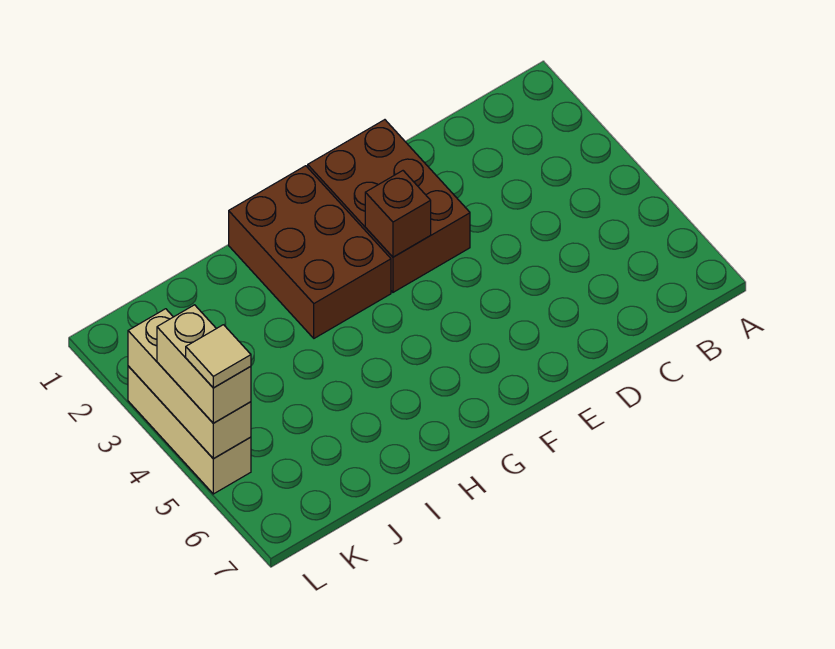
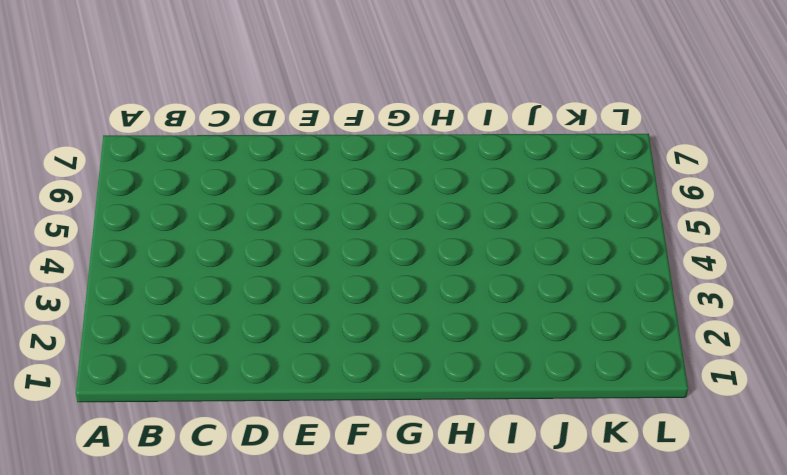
none -> brown 2x3 brick [308,120,470,292]
none -> brown 2x3 brick [229,166,391,338]

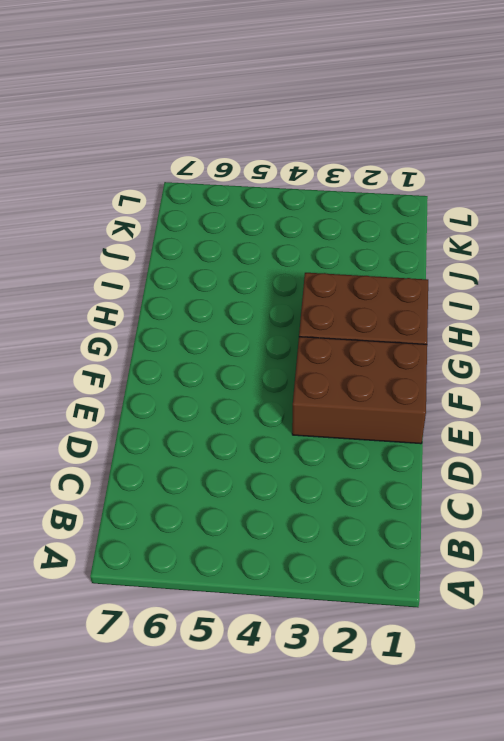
none -> tan 1x3 brick [128,366,251,494]
none -> brown 1x1 brick [365,171,431,257]

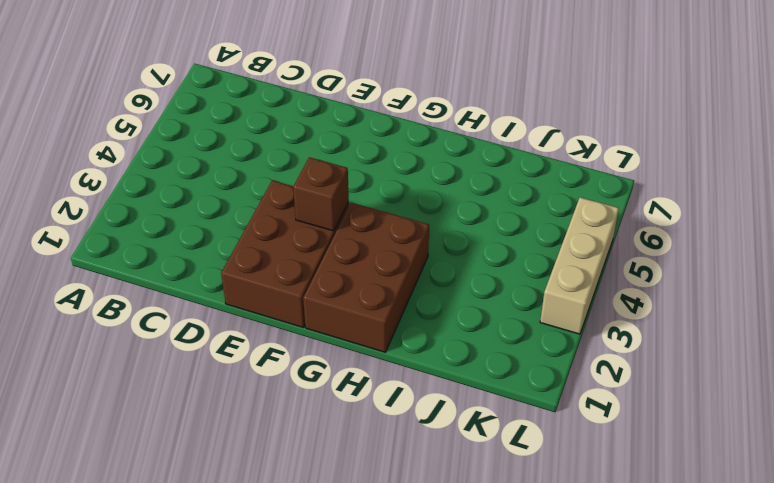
none -> tan 1x3 brick [128,309,251,458]
none -> tan 1x2 brick [157,305,251,423]

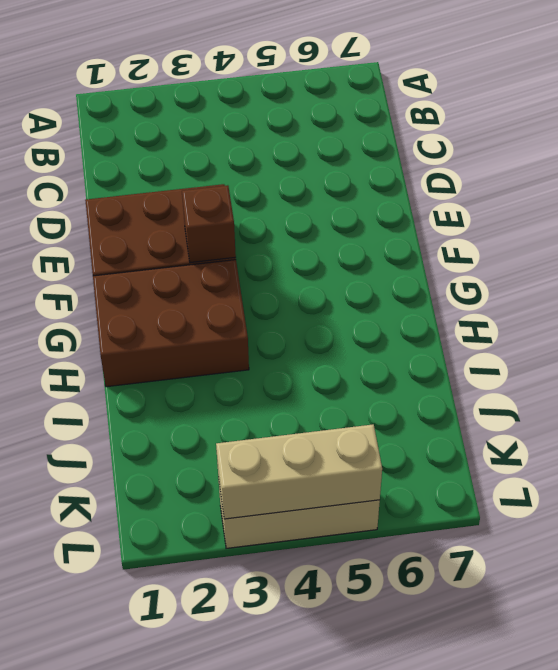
none -> tan 1x2 brick [157,305,251,423]
none -> tan 1x1 tile [186,325,251,388]

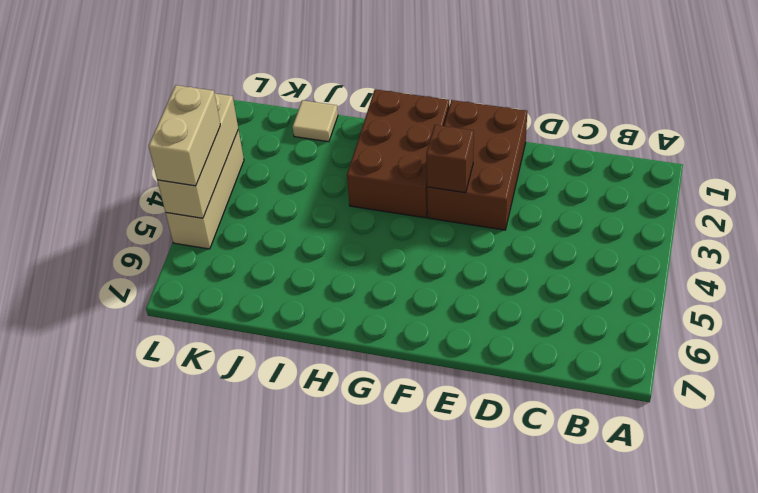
tan 1x1 tile [293,100,338,142] -> tan 1x1 tile moved to [186,325,251,388]

